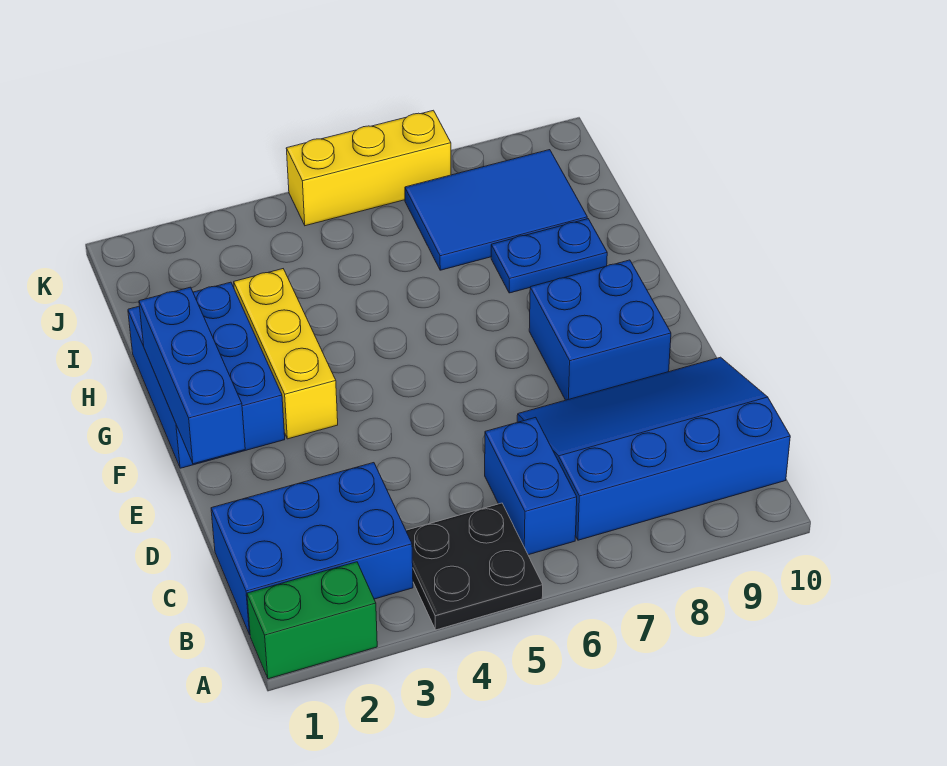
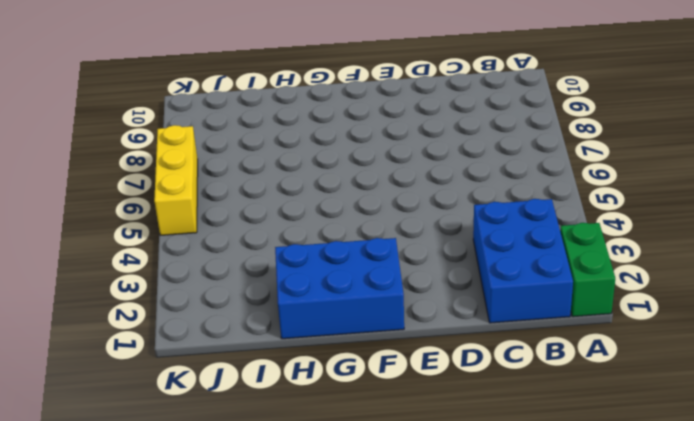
none -> black 2x2 plate [406,503,543,630]
none -> blue 1x2 brick [485,417,577,555]
none -> blue 3x4 slope [517,357,790,540]

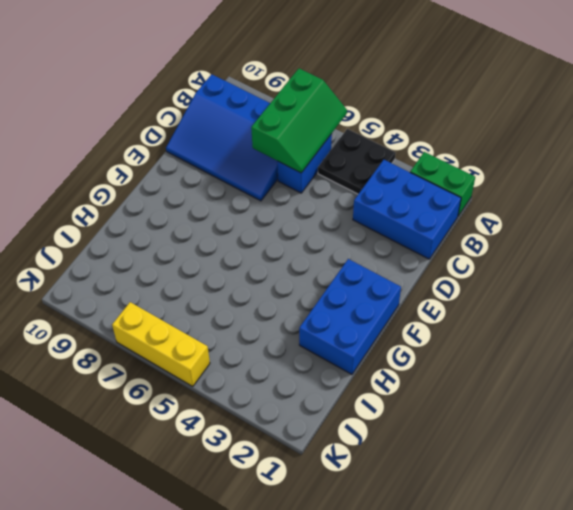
green 2x3 slope [251,68,347,173] -> none
none -> blue 2x2 brick [529,260,671,400]
none -> yellow 1x3 brick [234,269,338,439]
none -> blue 1x2 plate [491,219,607,293]

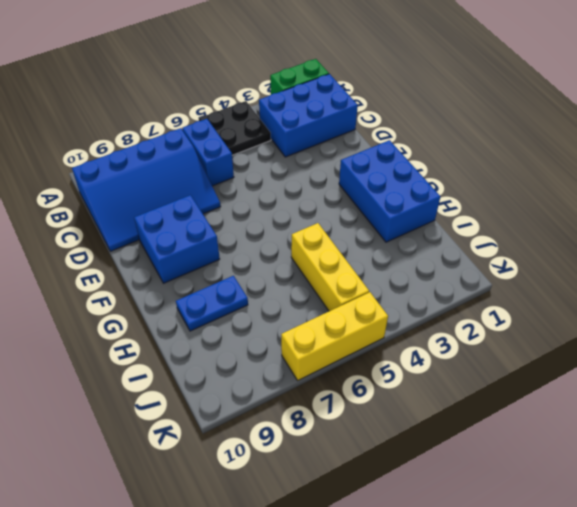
yellow 1x3 brick [291,223,369,311] -> yellow 1x3 brick moved to [234,269,338,439]
none -> blue 2x3 tile [405,150,587,270]
none -> blue 1x3 brick [139,287,245,464]

